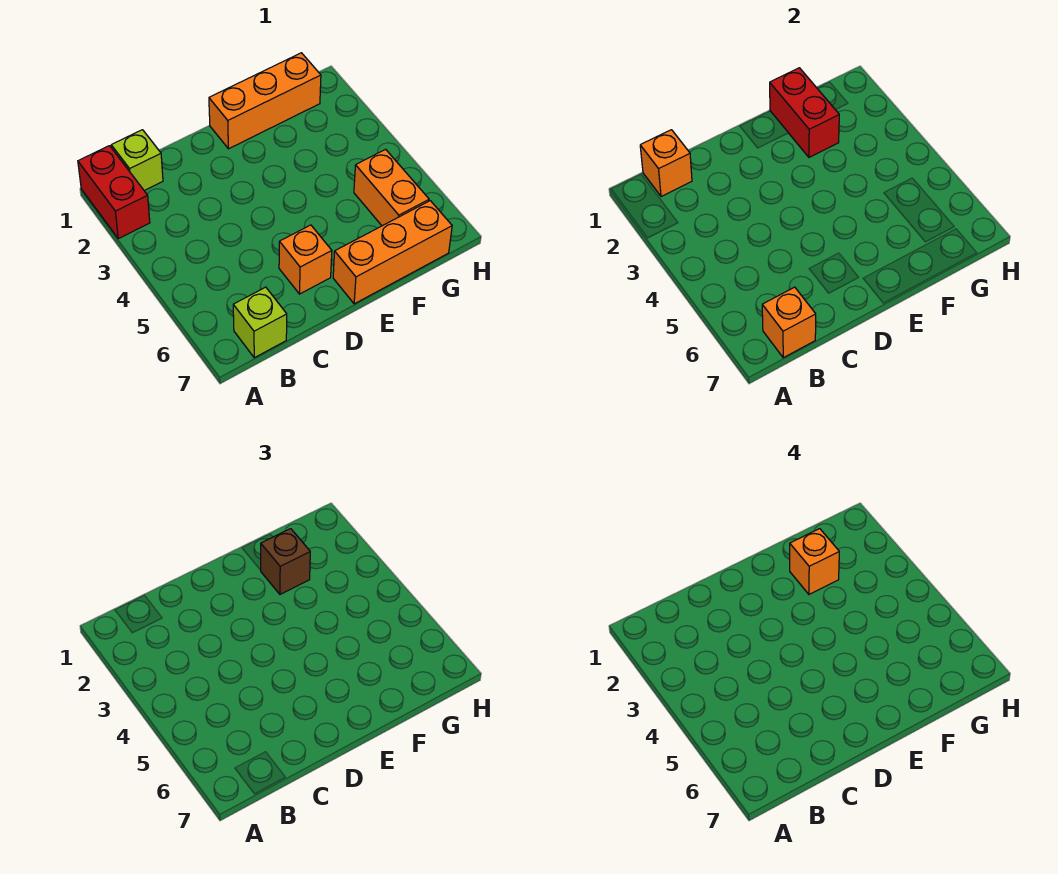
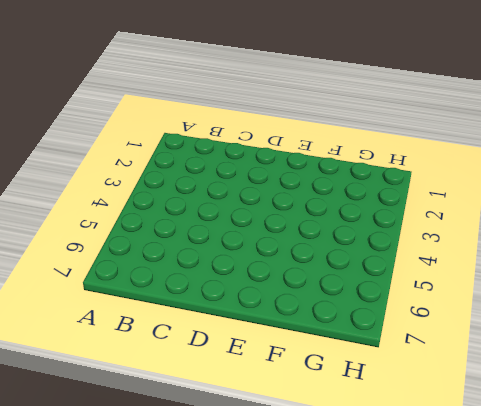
none -> red 1x2 brick [78,146,150,239]
none -> lime 1x1 brick [111,130,163,191]
none -> lime 1x1 brick [233,287,287,358]

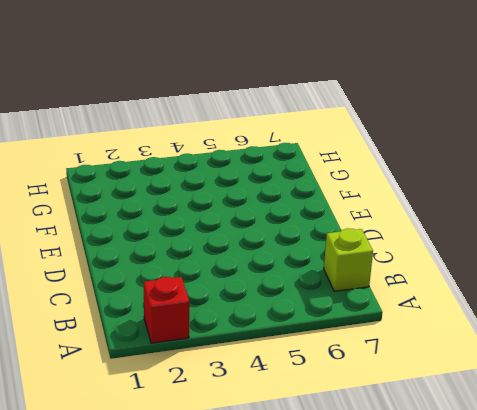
red 1x1 brick [144,277,189,343] -> red 1x2 brick [78,146,150,239]
none -> lime 1x1 brick [111,130,163,191]
none -> orange 1x1 brick [279,225,332,294]
none -> orange 1x3 brick [209,53,321,149]

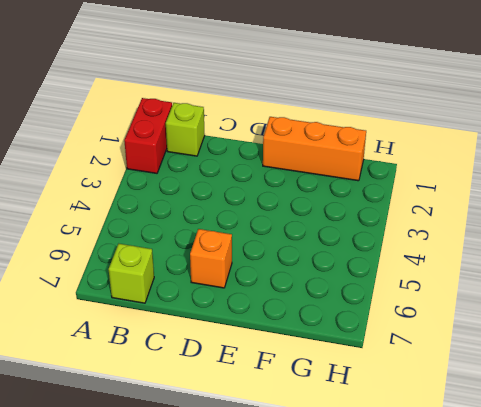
none -> orange 1x3 brick [333,201,452,304]
none -> orange 1x2 brick [354,149,429,226]
none -> orange 1x1 brick [640,130,692,197]

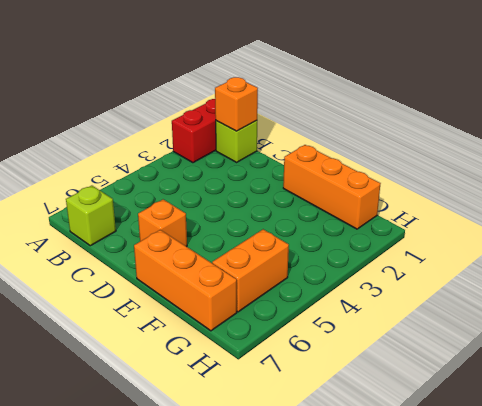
none -> orange 1x1 brick [762,287,816,358]
none -> red 1x2 brick [770,68,839,157]
none -> brown 1x1 brick [261,529,310,594]

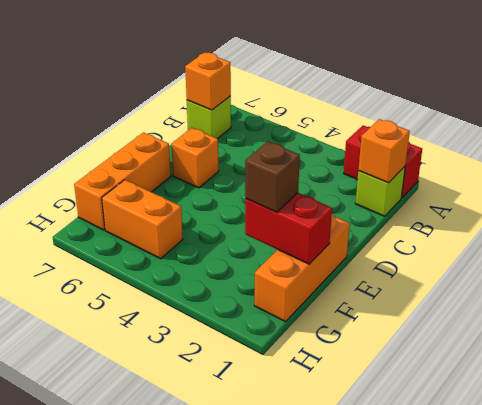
none -> orange 1x1 brick [790,529,839,594]

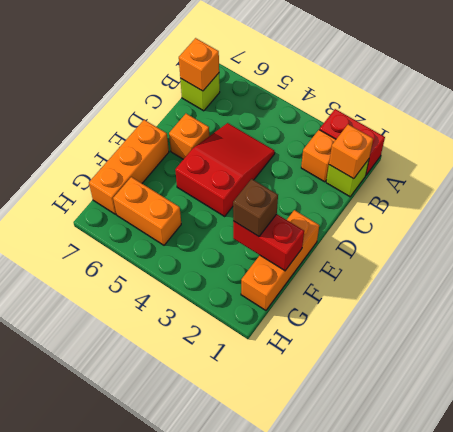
orange 1x1 brick [301,130,336,182] -> orange 1x1 brick moved to [790,529,839,594]
red 2x3 slope [175,123,275,216] -> none

